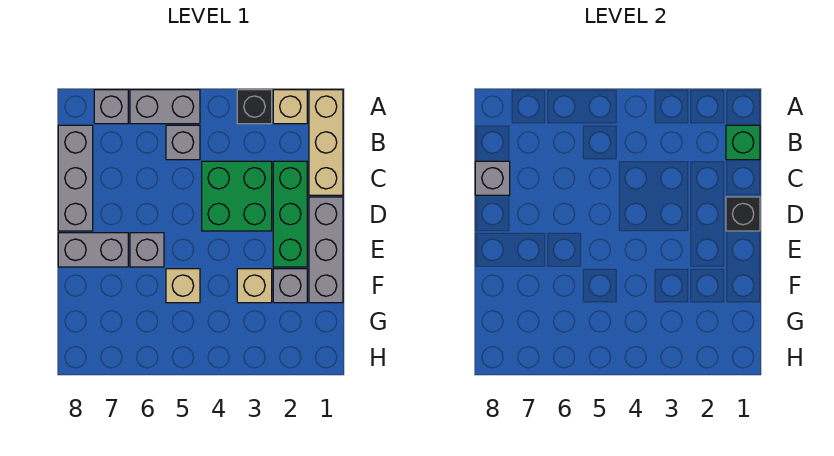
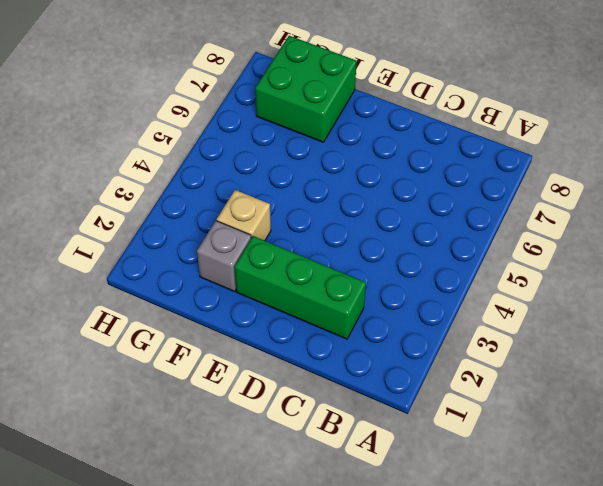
green 2x2 brick [255,36,357,142] -> green 2x2 brick moved to [202,161,272,231]
none -> tan 1x3 brick [309,90,343,195]
none -> tan 1x1 brick [273,90,307,124]
none -> black 1x1 brick [237,90,272,124]

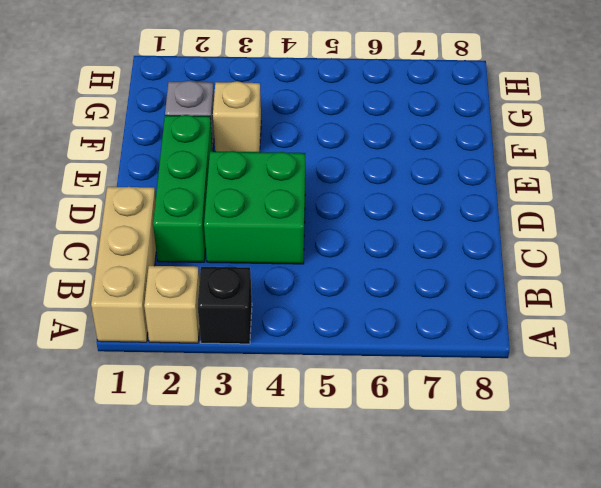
none -> grey 1x2 brick [130,90,200,124]
none -> grey 1x1 brick [94,90,128,124]
none -> grey 1x1 brick [166,125,200,160]

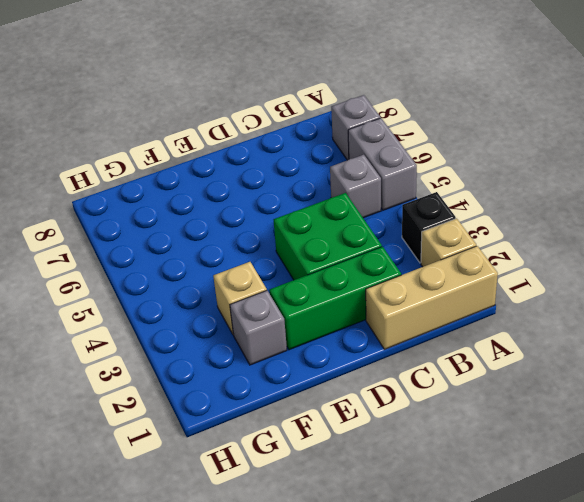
none -> grey 1x3 brick [58,125,93,231]
none -> grey 1x3 brick [309,197,343,303]
none -> grey 1x1 brick [130,233,164,267]

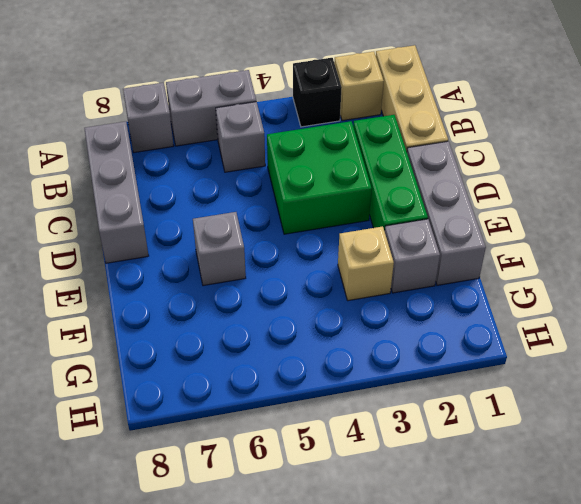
none -> grey 1x2 brick [58,233,128,267]
none -> tan 1x1 brick [166,269,200,303]
none -> green 1x1 brick [726,125,760,160]

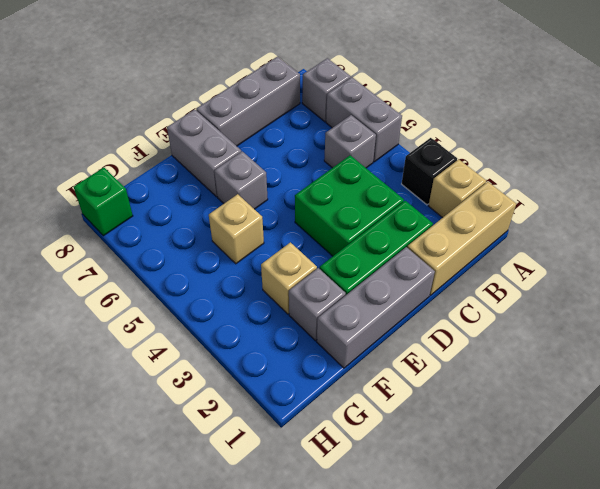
green 1x1 brick [74,168,133,236] -> green 1x1 brick moved to [726,125,760,160]
none -> grey 1x1 brick [475,161,510,195]
none -> black 1x1 brick [726,197,760,231]

